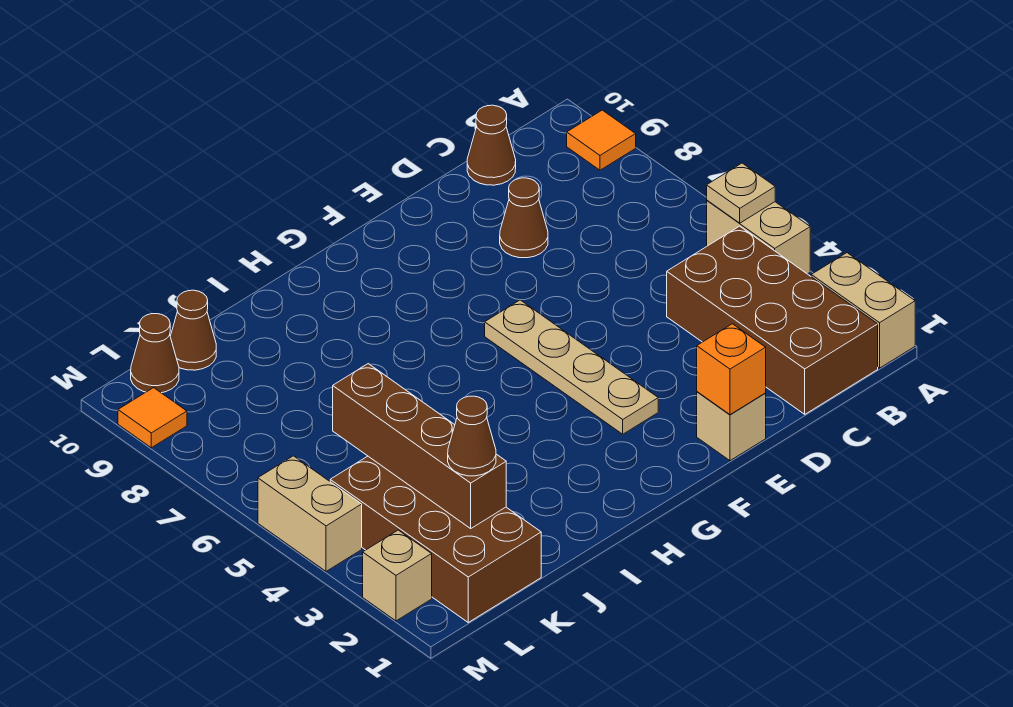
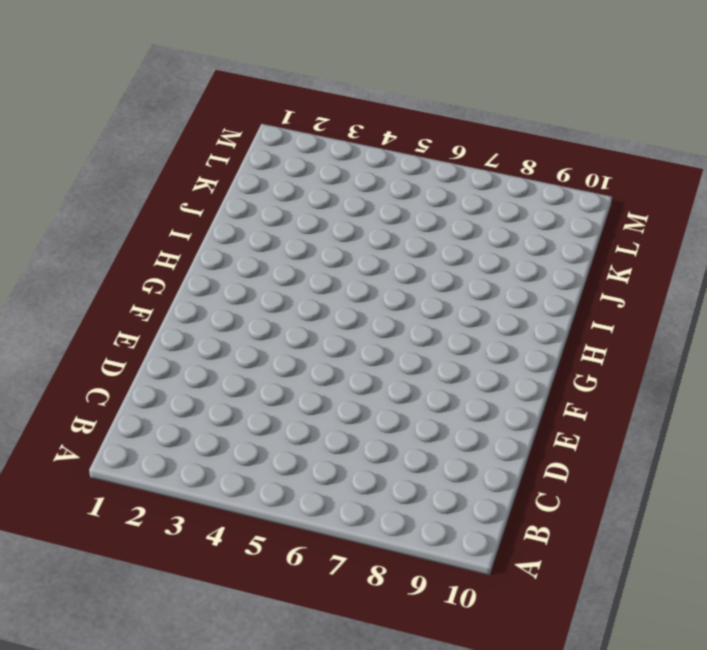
none -> tan 1x2 brick [811,253,915,368]
none -> tan 1x2 brick [707,201,810,274]
none -> orange 1x1 tile [567,110,636,170]

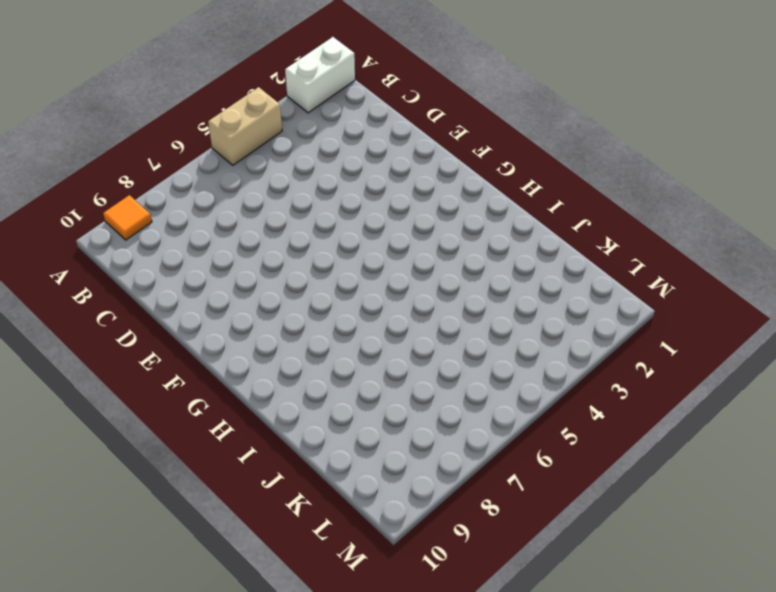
white 1x2 brick [285,37,355,113] -> tan 1x2 brick [811,253,915,368]
none -> brown 2x4 brick [667,226,878,414]
none -> brown 1x1 cone [467,105,516,185]
none -> brown 1x1 cone [500,178,548,258]

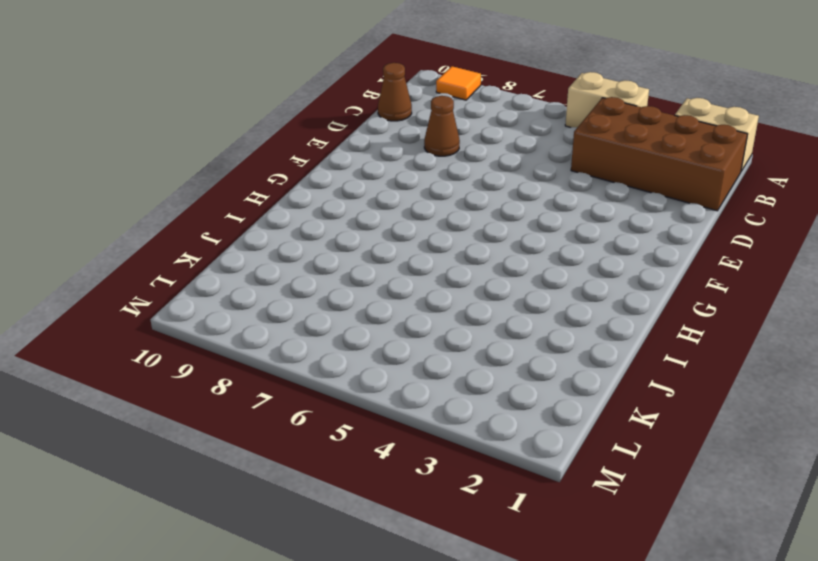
none -> tan 1x1 brick [697,392,766,461]
none -> tan 1x4 plate [485,300,658,434]
none -> brown 2x4 brick [330,456,541,622]

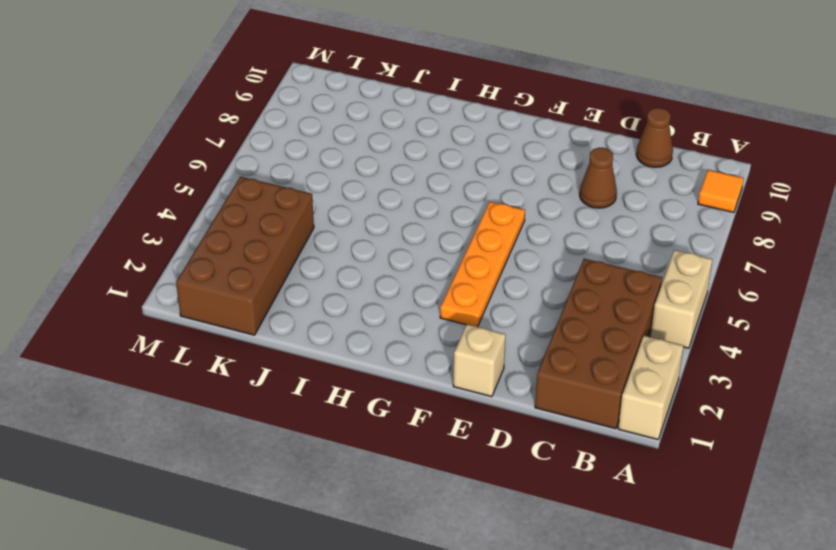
orange 1x4 plate [440,202,525,327] -> tan 1x4 plate [485,300,658,434]
none -> brown 1x1 cone [170,290,216,370]
none -> brown 1x1 cone [131,314,179,393]
none -> tan 1x1 brick [363,530,432,621]

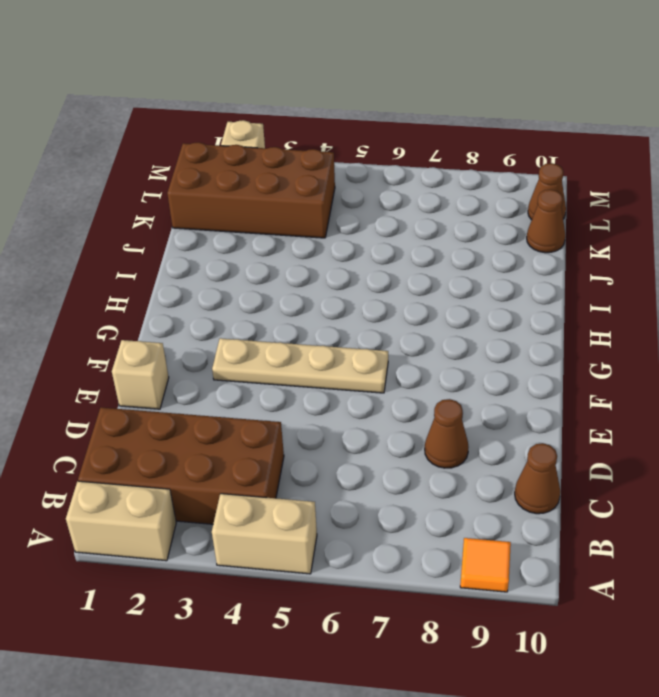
none -> tan 1x2 brick [258,456,362,571]
none -> orange 1x1 tile [118,388,187,448]
none -> tan 1x1 plate [707,163,775,223]

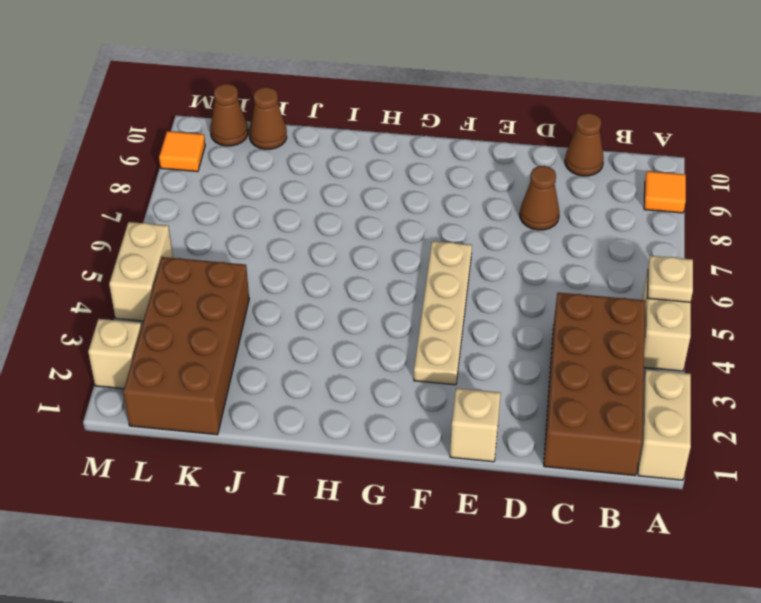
none -> orange 1x1 brick [697,324,766,415]
none -> brown 1x4 brick [333,364,506,528]
none -> brown 1x1 cone [448,396,496,476]

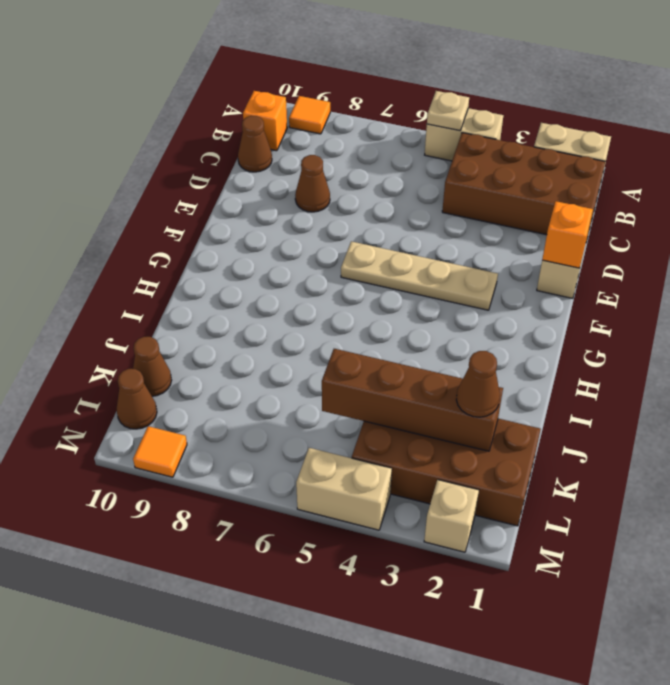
orange 1x1 brick [243,91,287,151] -> none

